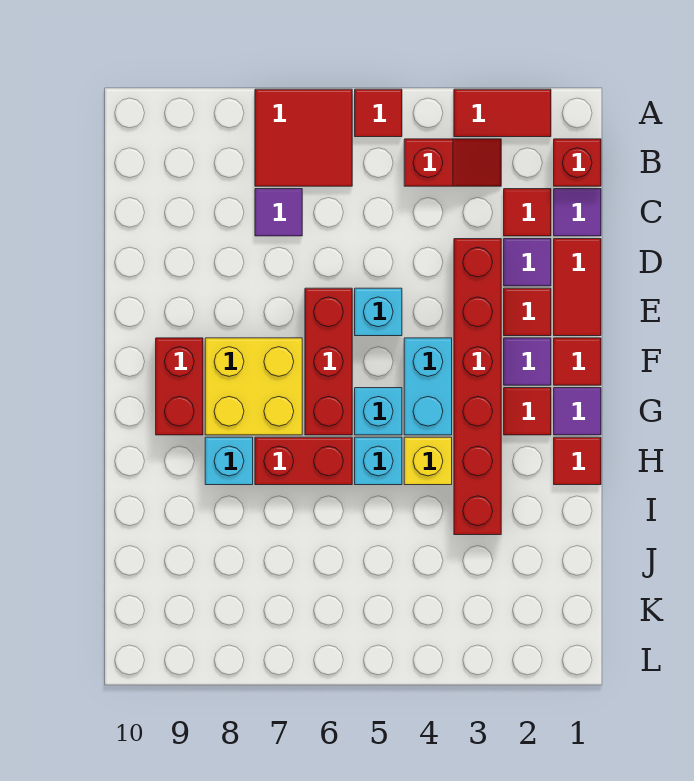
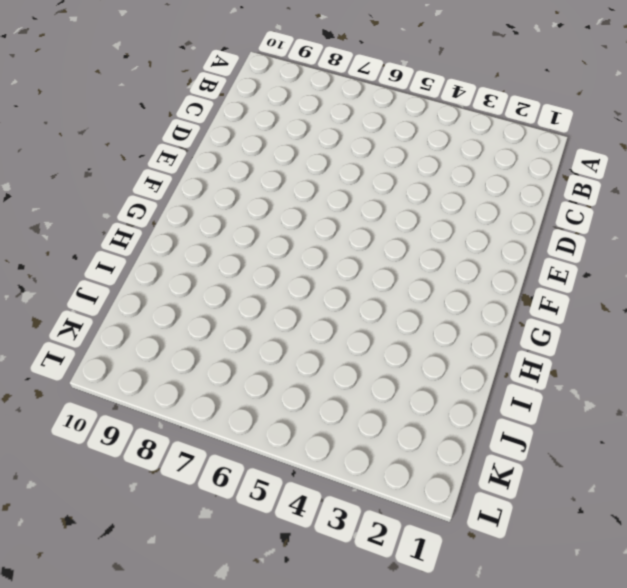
none -> red 1x2 tile [454,89,551,137]
none -> red 1x1 tile [355,89,402,137]
none -> red 2x2 tile [255,89,352,186]

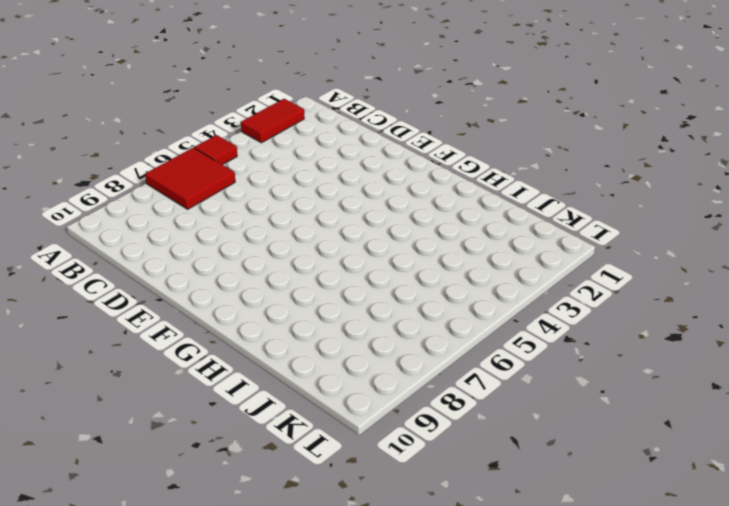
none -> red 1x1 brick [554,139,601,186]
none -> red 1x2 slope [404,139,501,186]
none -> purple 1x1 tile [554,189,601,236]

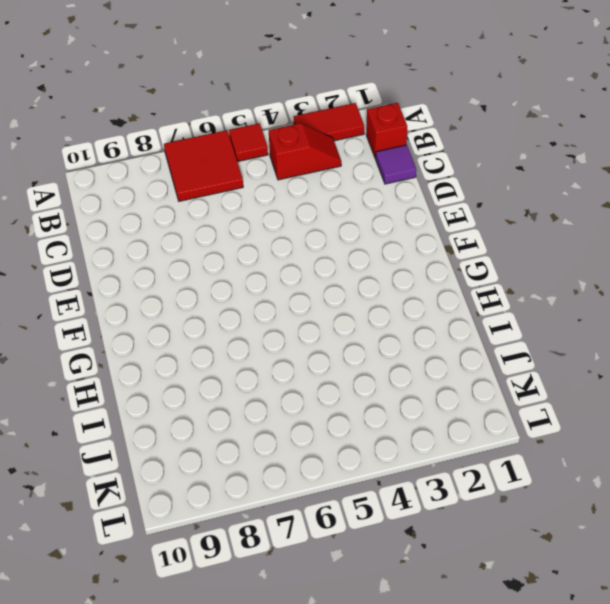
none -> red 1x1 tile [504,189,551,236]
none -> purple 1x1 tile [255,189,302,236]
none -> red 1x2 tile [554,239,601,336]

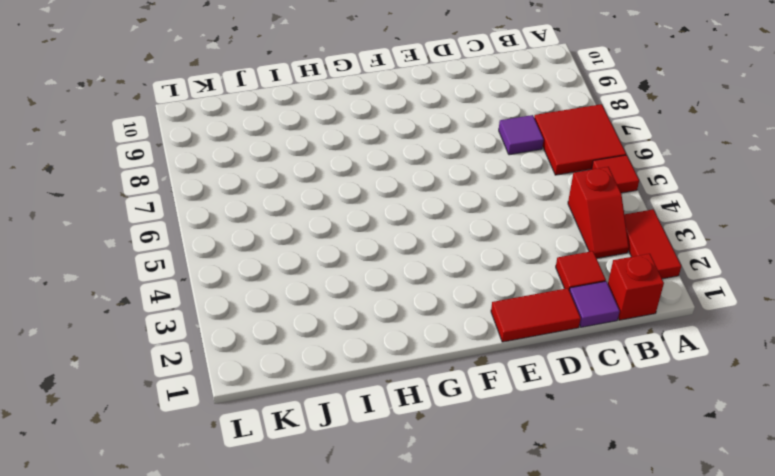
none -> purple 1x1 tile [504,239,551,286]
none -> red 1x6 brick [454,239,501,535]
none -> red 1x1 tile [504,288,551,336]

